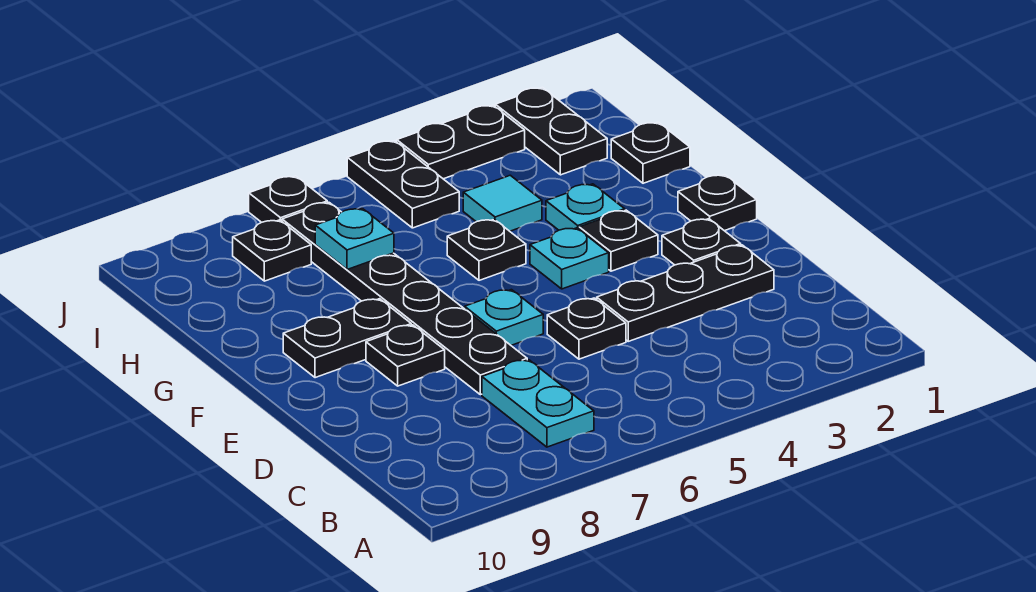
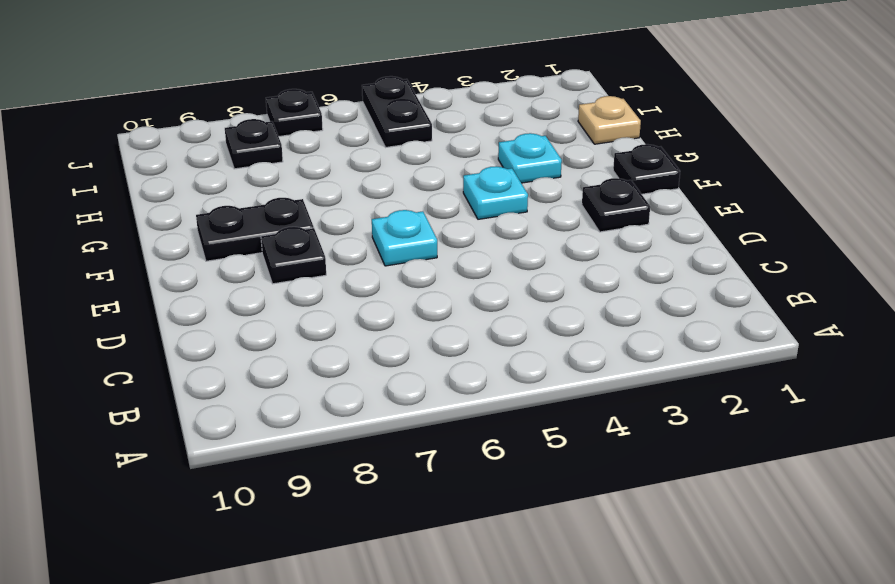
tan 1x1 plate [578,96,641,144] -> black 1x1 plate [611,122,690,183]
none -> cyan 1x2 plate [482,360,594,447]
none -> black 1x3 plate [597,245,774,341]
none -> black 1x1 plate [547,298,626,359]

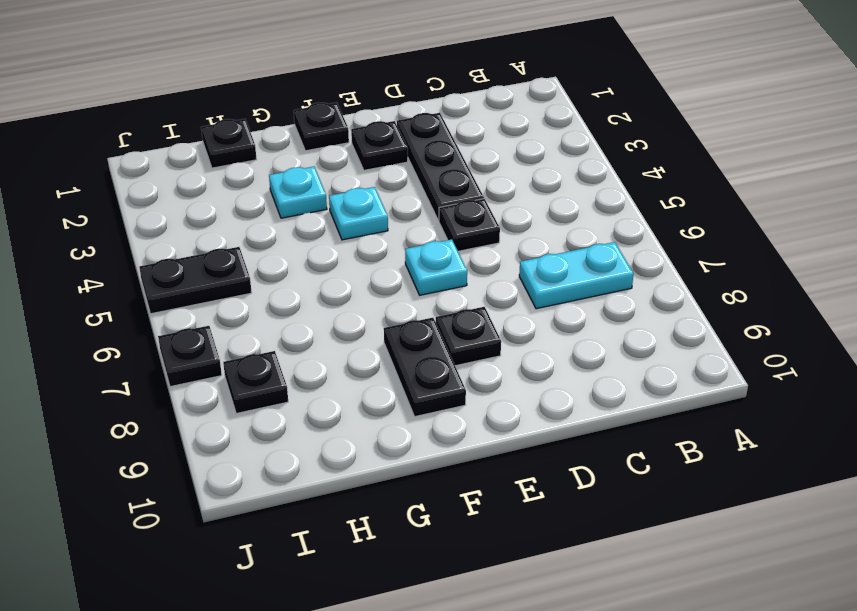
none -> black 1x6 plate [282,202,527,395]
none -> black 1x1 plate [579,210,658,271]
none -> black 1x1 plate [447,219,526,280]

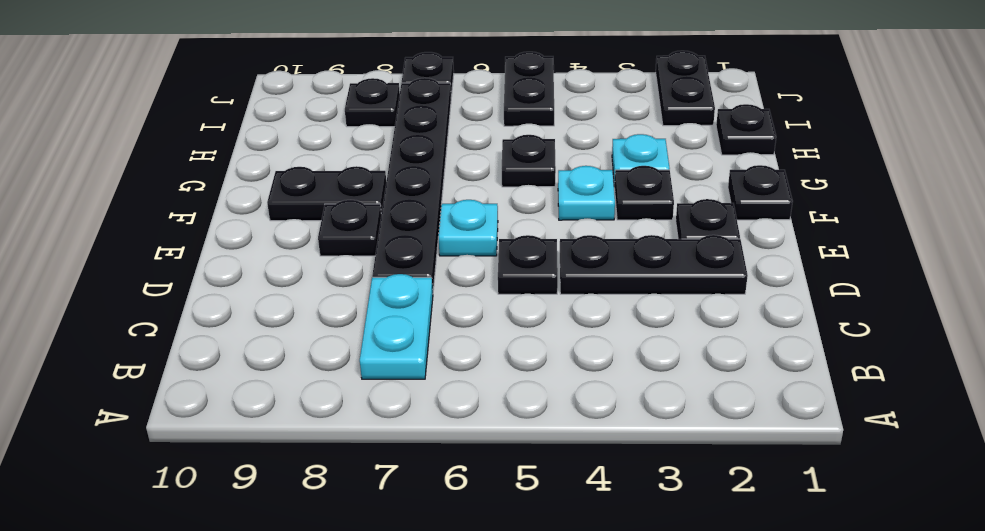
none -> cyan 1x1 tile [463,175,542,231]
none -> black 1x2 plate [397,105,525,179]
none -> cyan 1x1 plate [315,208,394,270]

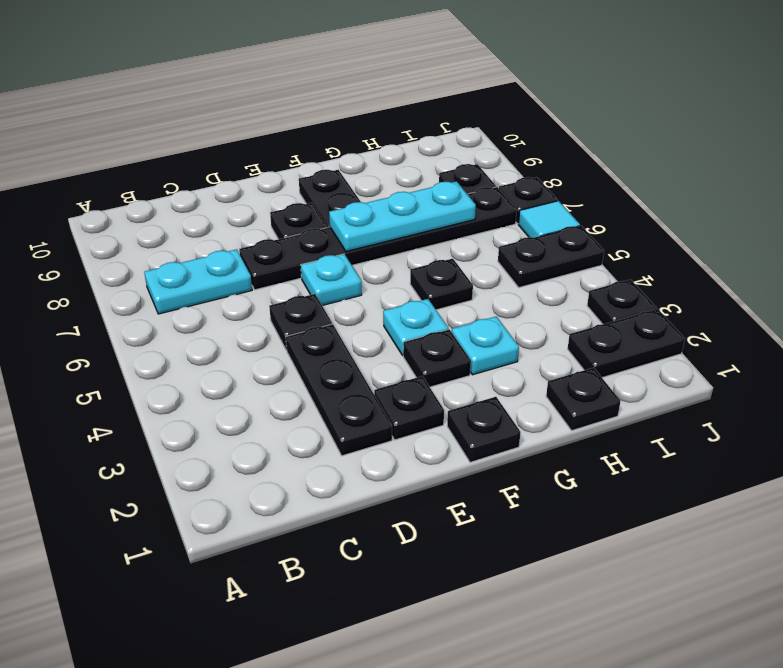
cyan 1x3 plate [329,181,476,251] -> cyan 1x1 plate [315,208,394,270]
black 1x1 plate [587,280,656,324] -> black 1x2 plate [397,105,525,179]
cyan 1x1 tile [518,201,580,238] -> cyan 1x1 tile moved to [463,175,542,231]

